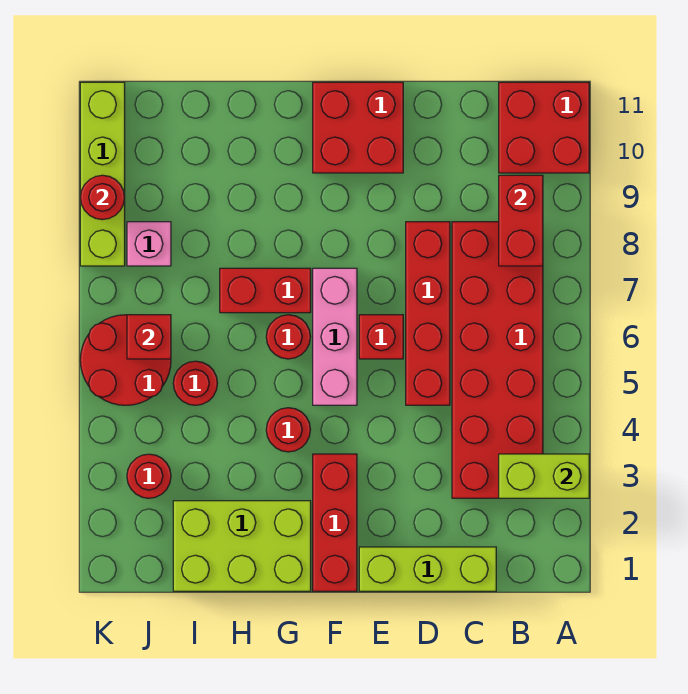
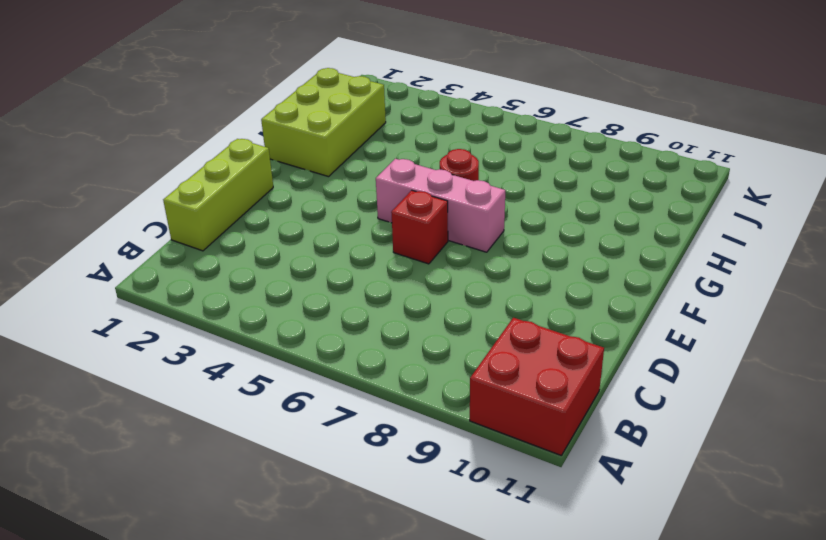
none -> red 2x6 brick [452,222,543,498]
none -> red 1x4 brick [406,222,450,405]
none -> red 2x2 brick [313,82,403,173]

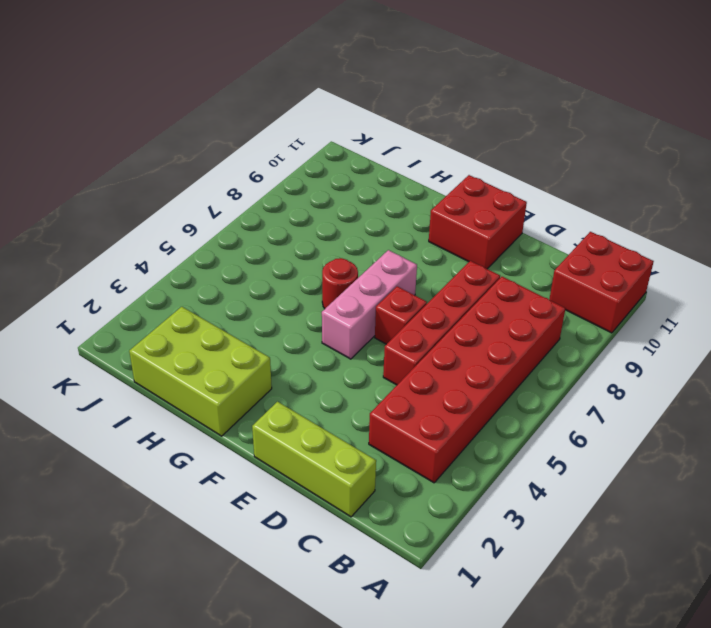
none -> red 1x3 brick [313,454,357,591]
none -> red 1x1 round brick [266,408,310,452]
none -> red 1x2 brick [220,268,311,313]

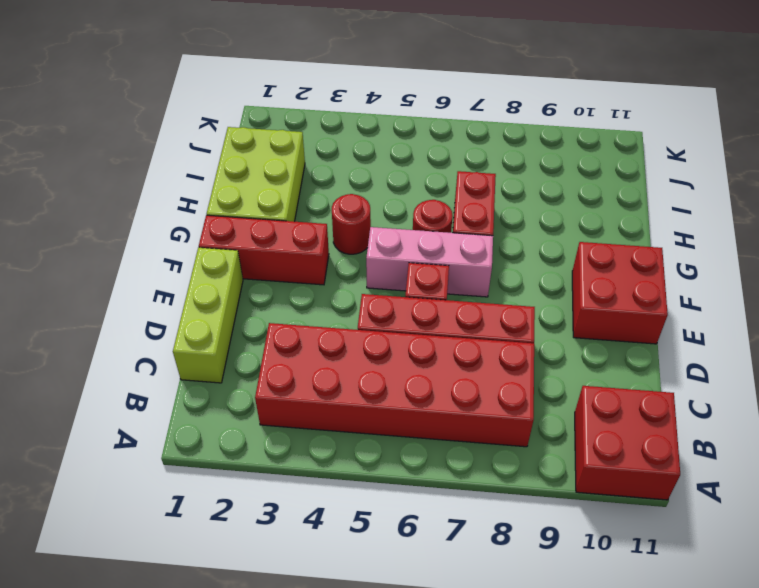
none -> red 1x1 round brick [173,361,218,405]
none -> red 1x1 round brick [127,454,171,498]
none -> red 2x2 round brick [80,315,171,405]

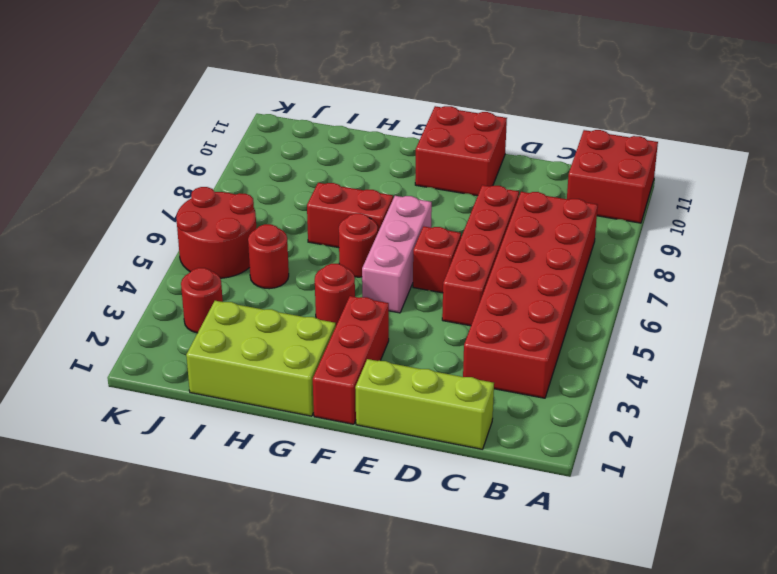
none -> pink 1x1 brick [127,222,171,266]
none -> lime 1x4 brick [80,82,125,266]
none -> lime 1x2 brick [499,454,589,498]

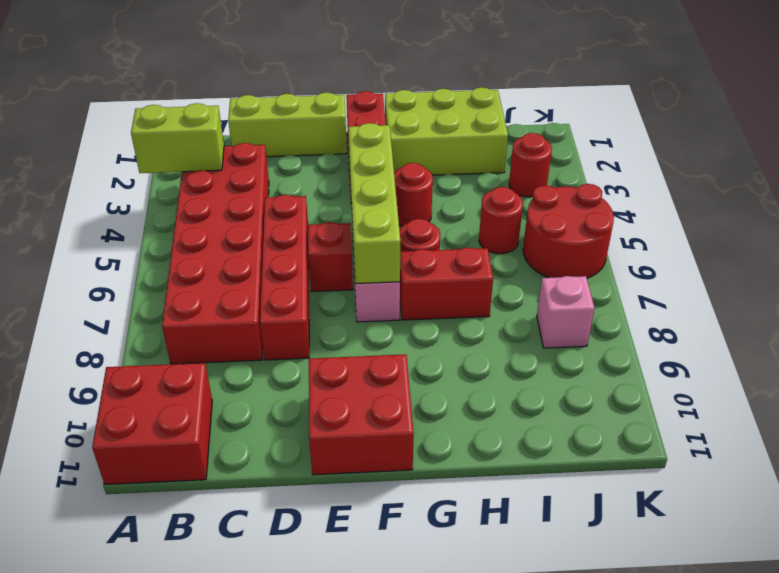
lime 1x4 brick [349,123,400,284] -> lime 1x4 brick moved to [80,82,125,266]
none -> red 1x2 brick [499,175,543,266]
none -> red 1x1 brick [127,315,171,359]
none -> red 1x1 round brick [80,175,125,220]

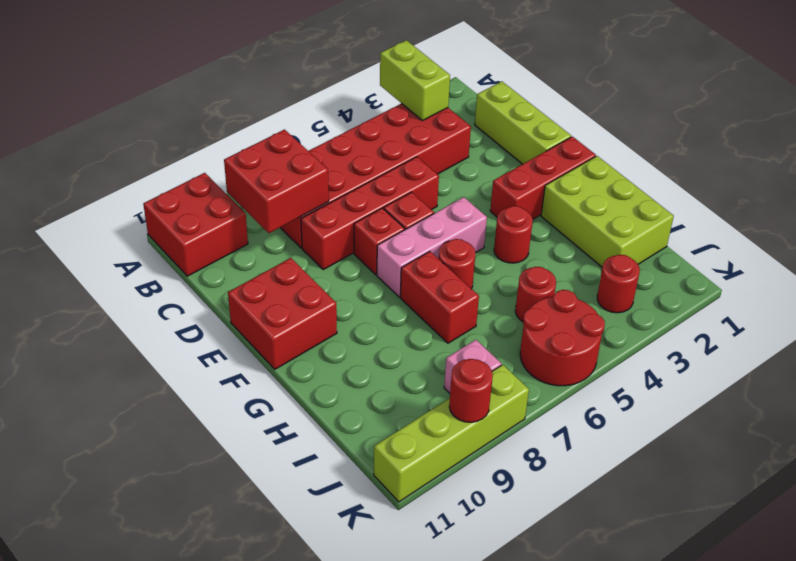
red 2x2 brick [224,130,329,233] -> red 1x2 brick [499,175,543,266]
red 1x1 brick [354,208,405,275] -> red 1x1 brick moved to [127,315,171,359]

